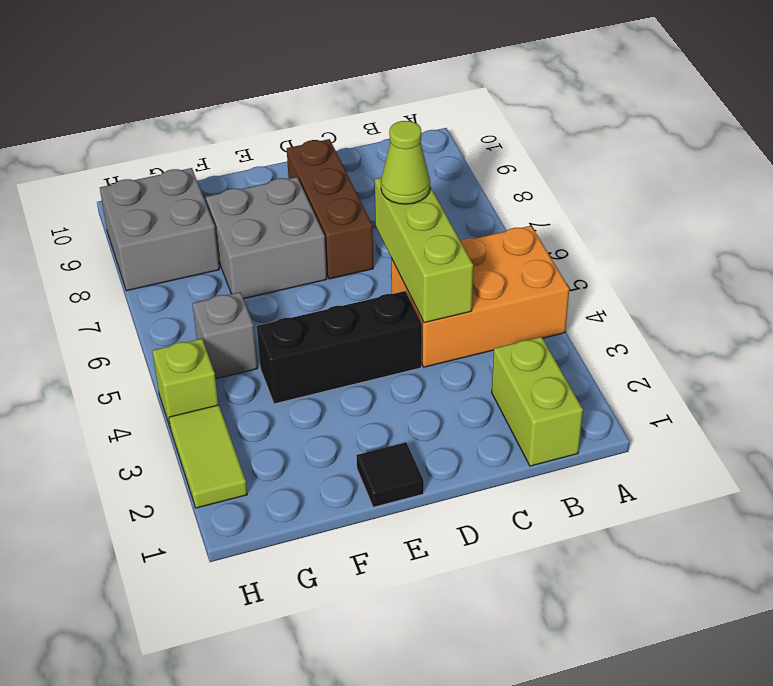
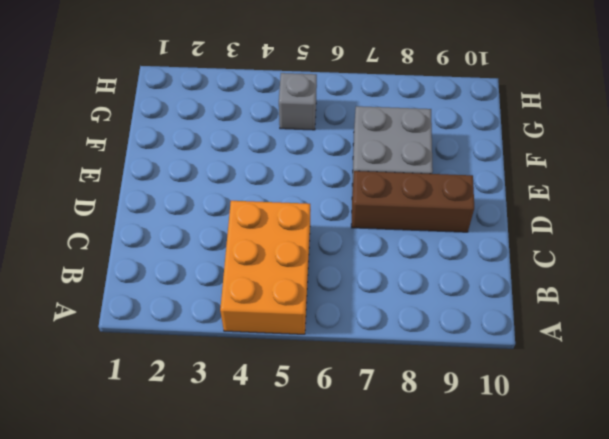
none -> lime 1x2 brick [492,337,583,466]
none -> black 1x3 brick [257,291,422,404]
none -> black 1x1 tile [356,442,424,507]

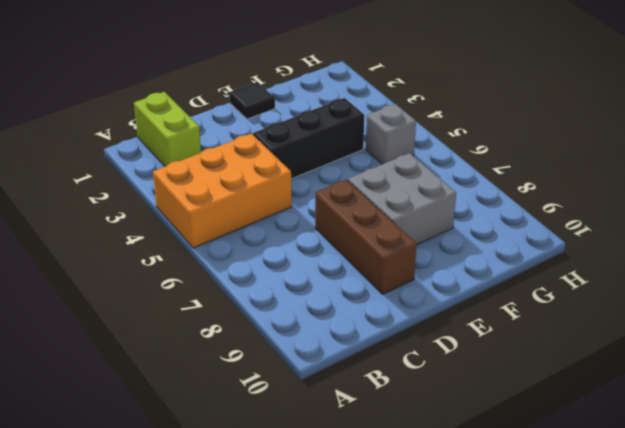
none -> grey 2x2 brick [100,168,220,291]
none -> lime 1x2 tile [169,405,247,508]
none -> lime 1x1 brick [152,339,218,429]

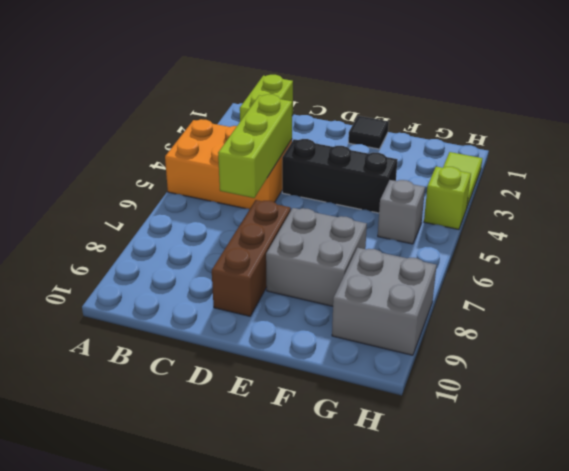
none -> lime 1x1 cone [381,121,430,204]

